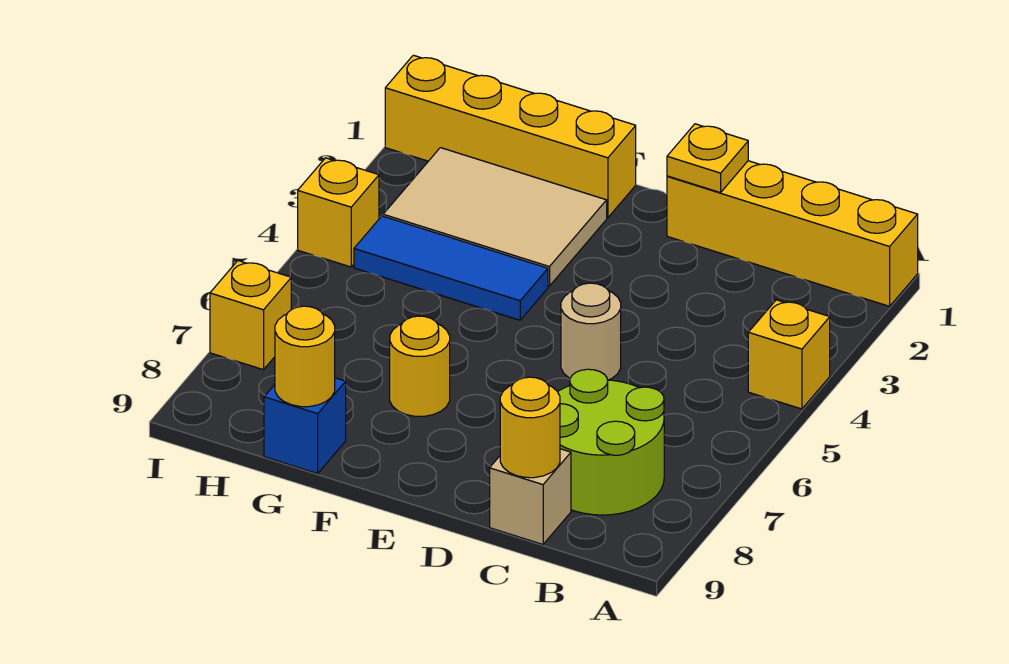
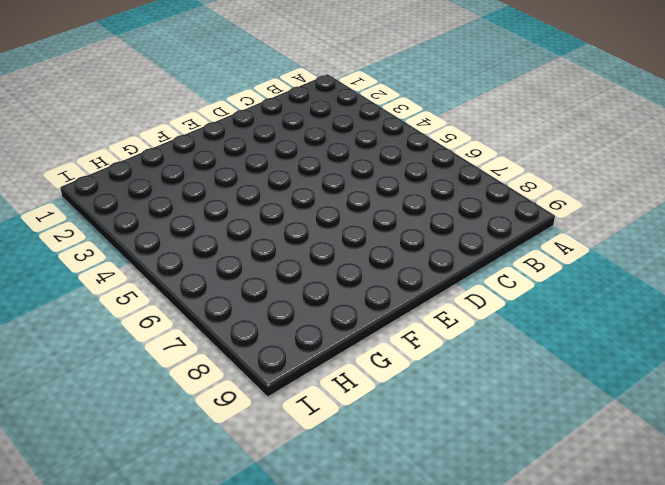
none -> yellow 1x4 brick [667,161,918,306]
none -> yellow 1x1 brick [748,300,830,409]
none -> lime 2x2 round brick [558,369,664,515]

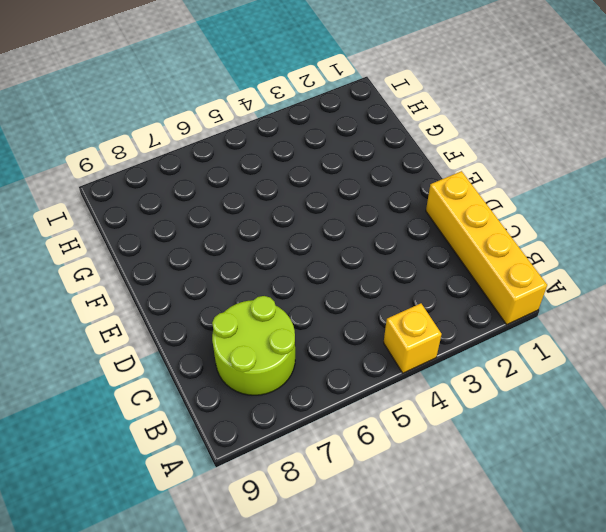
none -> tan 1x1 brick [490,449,571,544]
none -> tan 1x1 round brick [561,283,621,380]
none -> yellow 1x4 brick [385,55,636,218]

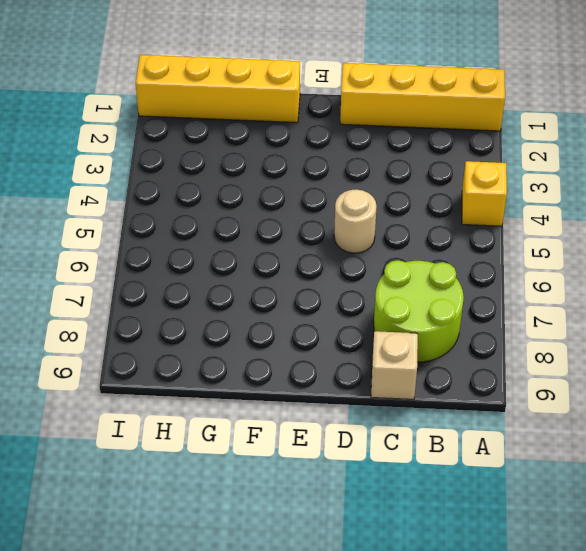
none -> tan 2x3 tile [383,148,607,286]
none -> blue 1x3 tile [354,216,548,320]
none -> yellow 1x1 round brick [390,316,450,416]

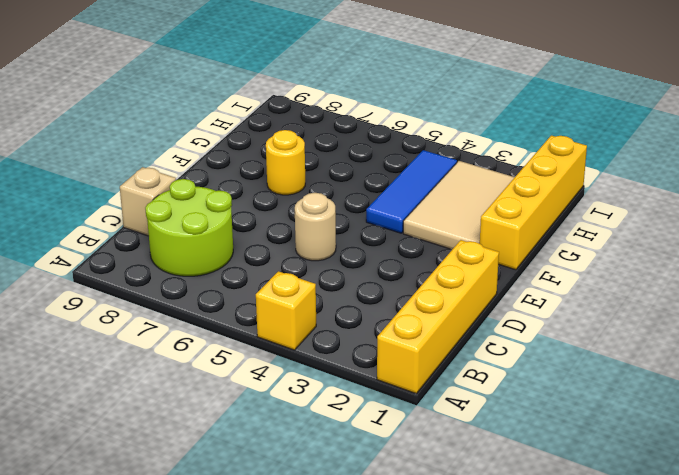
none -> blue 1x1 brick [264,378,346,473]
none -> yellow 1x1 brick [298,158,379,267]
none -> yellow 1x1 brick [210,261,291,370]

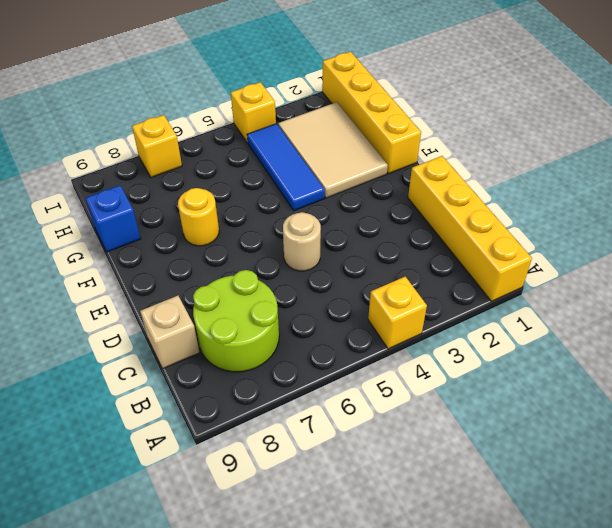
none -> yellow 1x1 round brick [500,377,560,478]
none -> yellow 1x1 plate [667,124,748,193]
none -> yellow 1x1 round brick [275,306,335,407]

